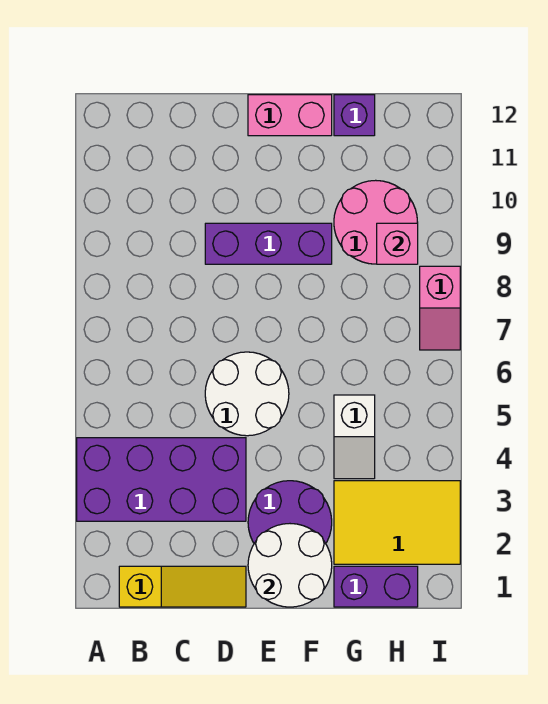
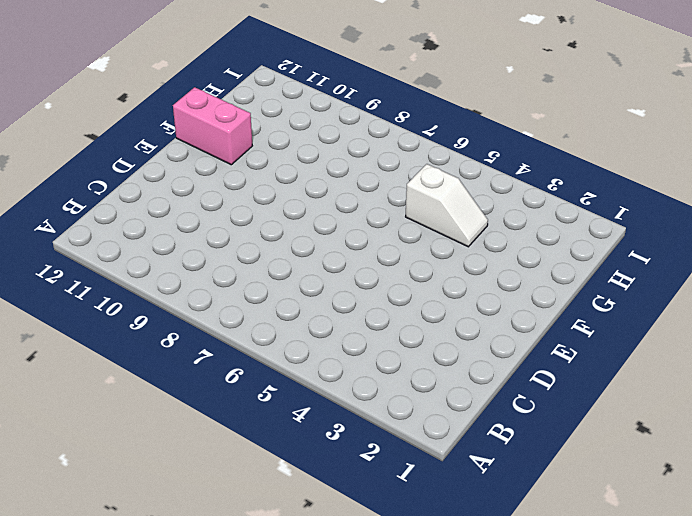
pink 1x2 brick [173,87,252,165] -> pink 1x2 brick turned to [248,95,332,136]
none -> purple 2x4 brick [77,438,246,521]
none -> yellow 1x3 slope [119,566,246,607]
none -> white 2x2 round brick [205,352,289,436]

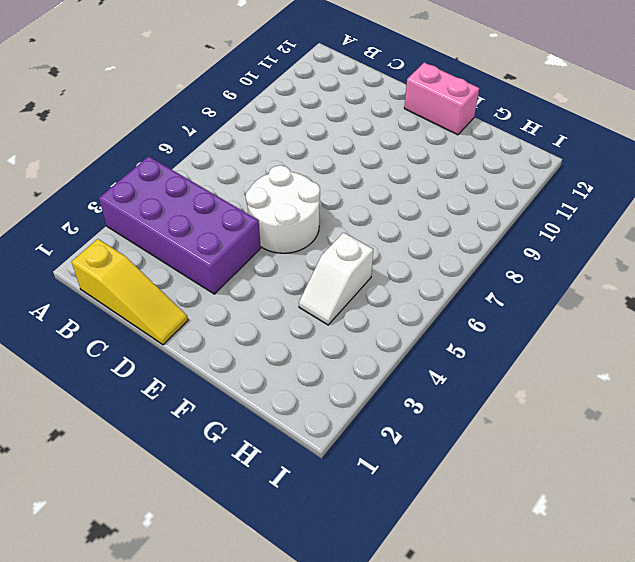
none -> purple 1x3 brick [205,223,332,264]
none -> purple 2x2 round brick [248,481,332,544]
none -> purple 1x2 brick [334,566,418,607]

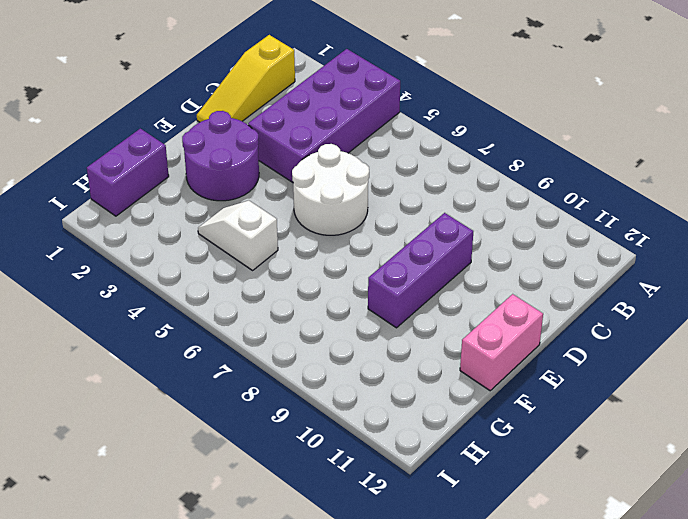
none -> yellow 2x3 tile [334,481,460,564]
none -> pink 2x2 round brick [334,180,418,264]
none -> purple 1x1 brick [334,95,375,136]

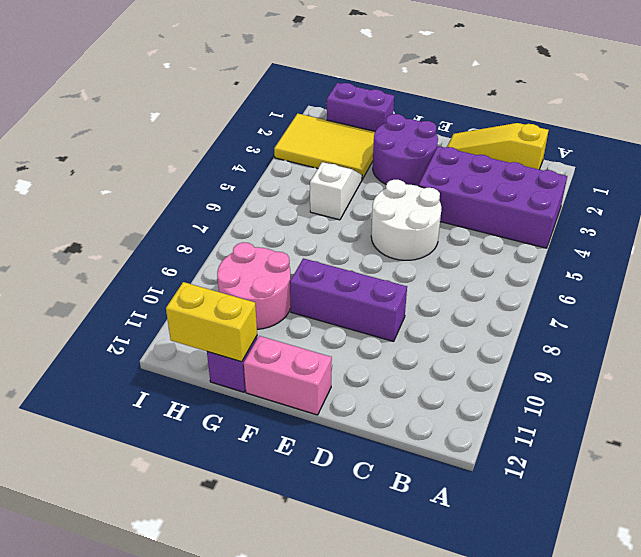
yellow 1x2 brick [166,282,257,362] -> none
none -> pink 1x2 slope [420,266,460,350]
none -> white 2x2 round brick [248,524,332,607]
none -> pink 1x1 brick [377,223,418,264]

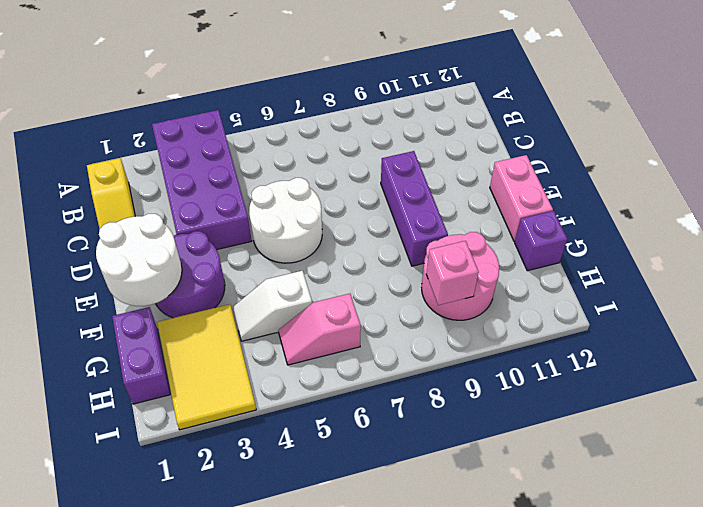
pink 1x2 slope [278,294,361,365] -> pink 1x2 slope moved to [420,266,460,350]

